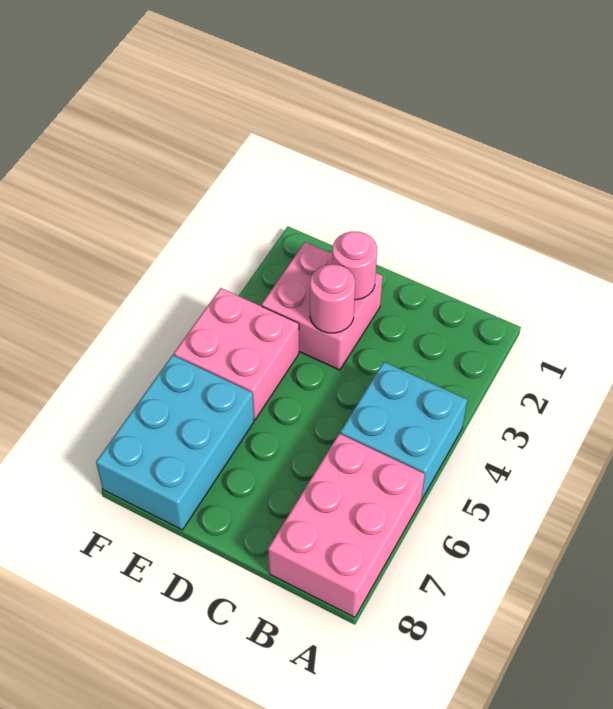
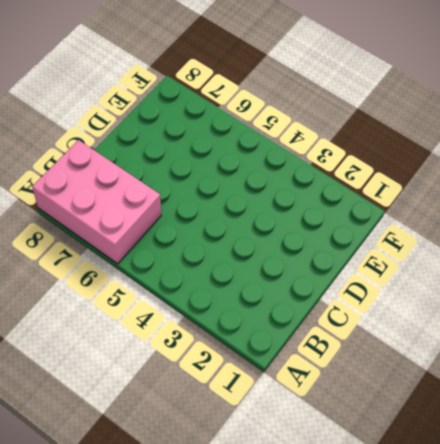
none -> cyan 2x2 brick [340,362,467,499]
none -> pink 2x2 brick [261,242,383,370]

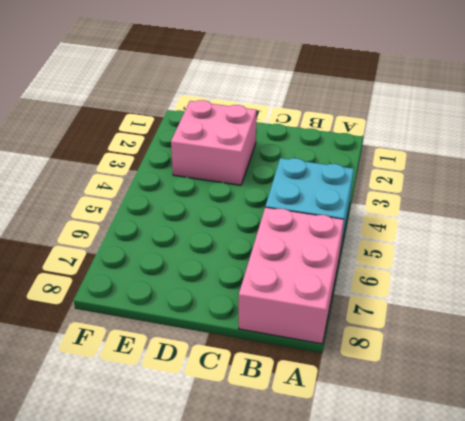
none -> pink 2x2 brick [174,288,299,420]
none -> cyan 2x3 brick [96,355,254,530]

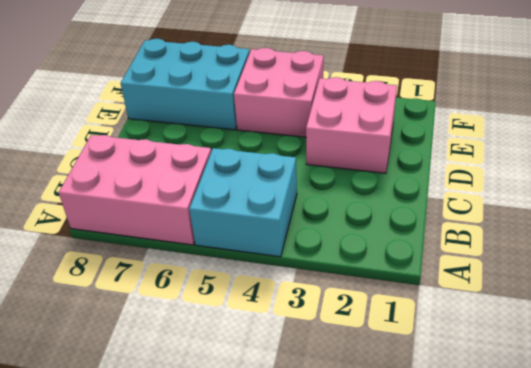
none -> pink 1x1 round brick [332,231,377,300]
none -> pink 1x1 round brick [310,264,355,333]

